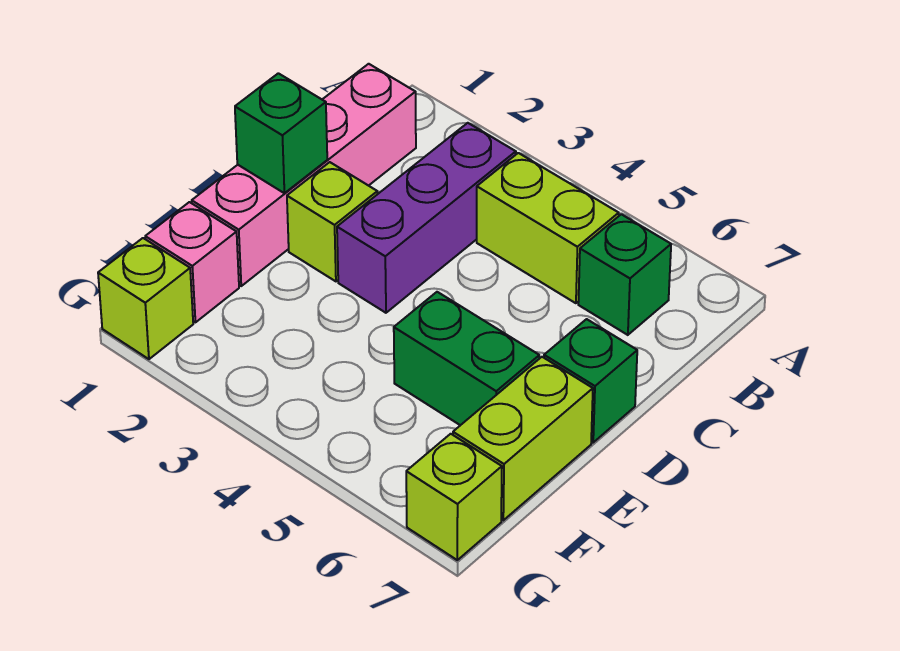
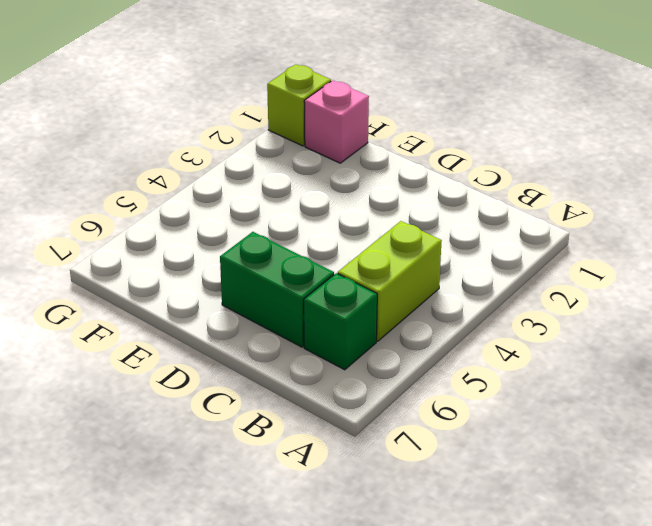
green 1x2 brick [220,232,334,347] -> green 1x2 brick turned to [394,292,539,425]
none -> pink 1x4 brick [192,64,416,286]
none -> purple 1x3 brick [337,123,516,313]
none -> lime 1x1 brick [287,162,377,281]

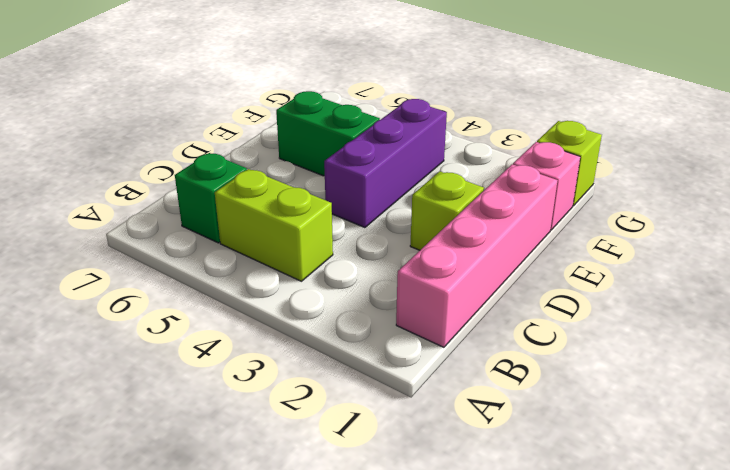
purple 1x3 brick [324,99,447,228] -> purple 1x3 brick moved to [337,123,516,313]
none -> green 1x1 brick [544,319,637,442]
none -> lime 1x2 brick [453,357,593,520]
none -> lime 1x1 brick [406,434,502,560]

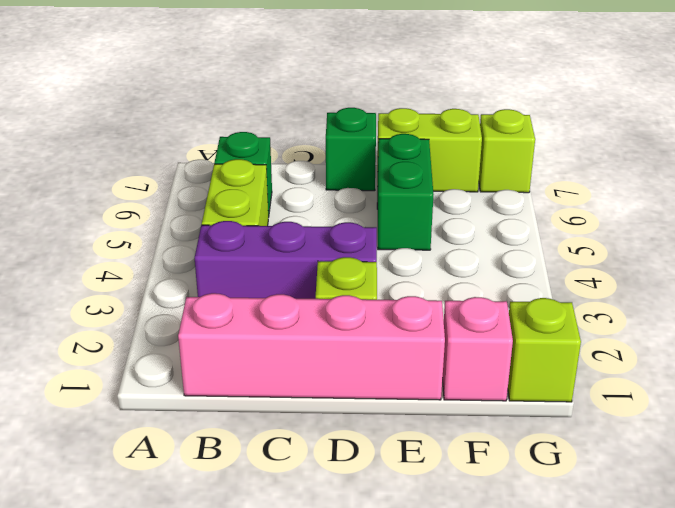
none -> green 1x1 brick [235,73,327,193]

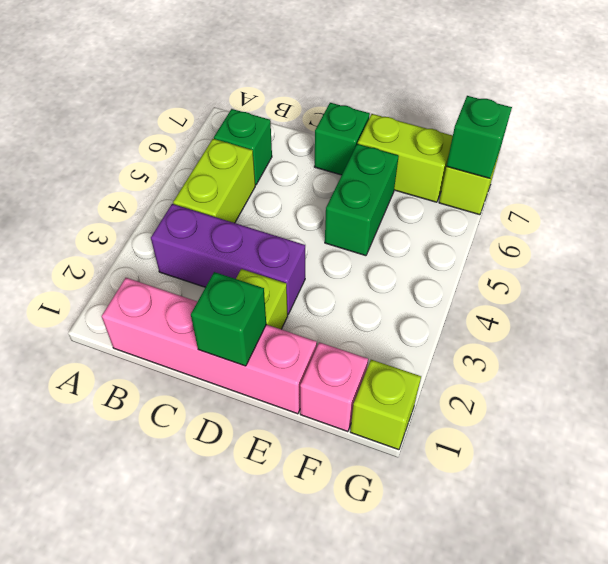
green 1x1 brick [447,96,512,178] -> none

